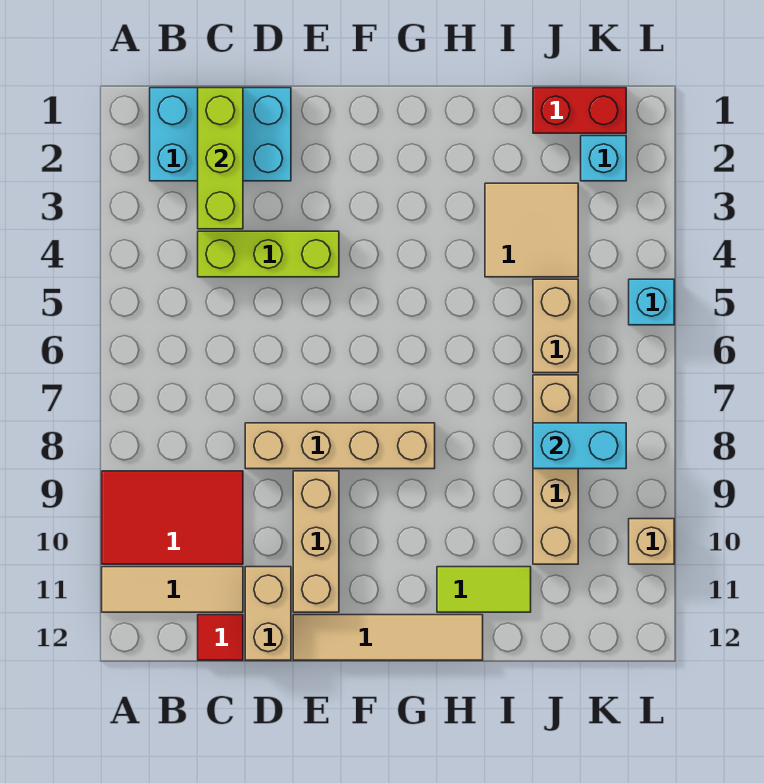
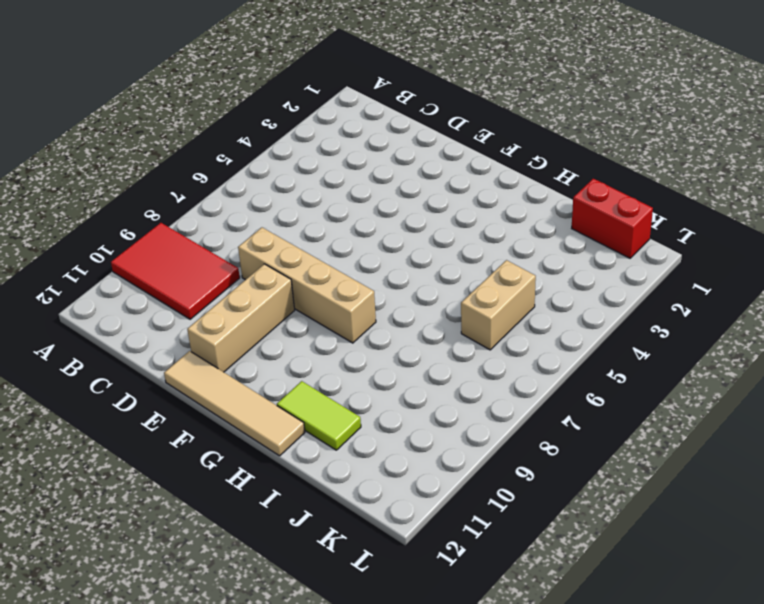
none -> tan 1x3 tile [102,567,243,612]
none -> cyan 2x3 brick [150,88,291,181]
none -> lime 1x3 brick [198,231,339,277]

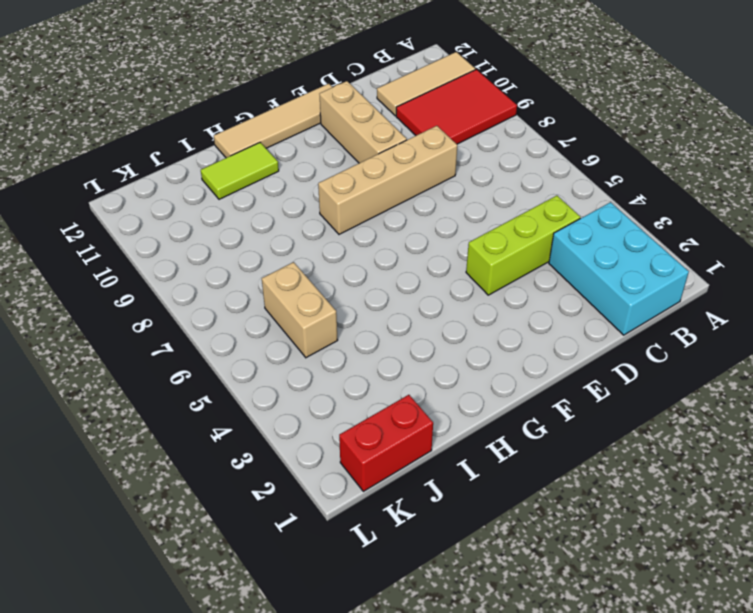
cyan 2x3 brick [549,202,689,335] -> cyan 2x3 brick turned to [150,88,291,181]
none -> red 1x1 tile [198,615,243,660]
none -> tan 1x2 brick [245,567,291,660]
none -> tan 2x2 tile [485,183,578,277]

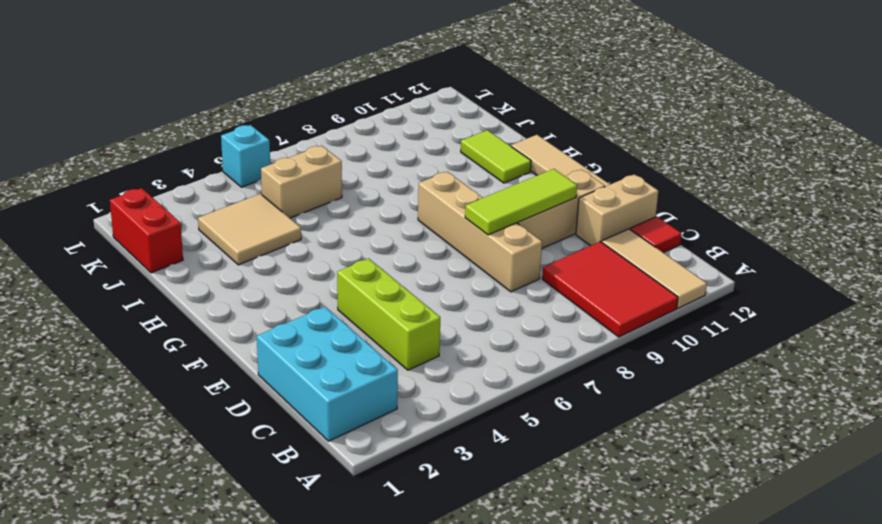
lime 1x3 tile [465,169,577,235] -> none
none -> tan 1x4 brick [533,375,578,564]
none -> cyan 1x1 brick [581,136,626,181]
none -> tan 1x1 brick [629,519,674,564]

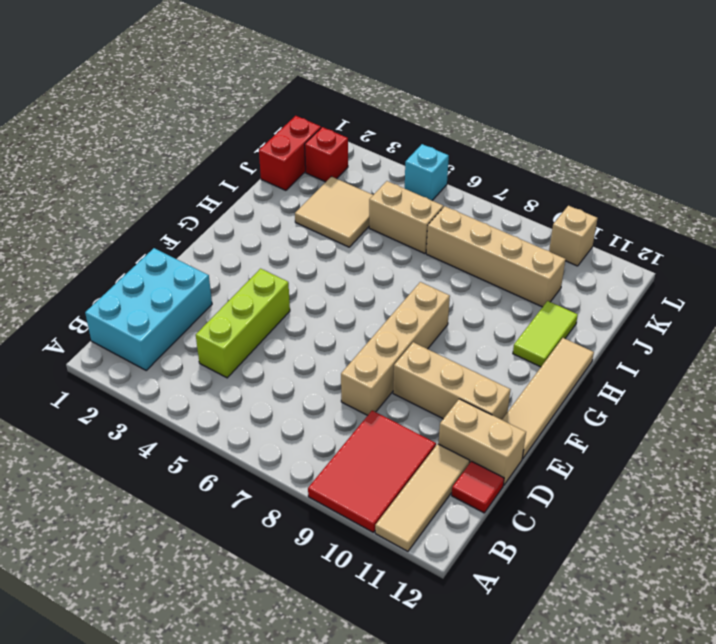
red 1x1 brick [305,127,348,182] -> cyan 1x1 brick [581,136,626,181]
none -> lime 1x3 brick [198,88,243,229]
none -> cyan 1x2 brick [533,423,626,469]

